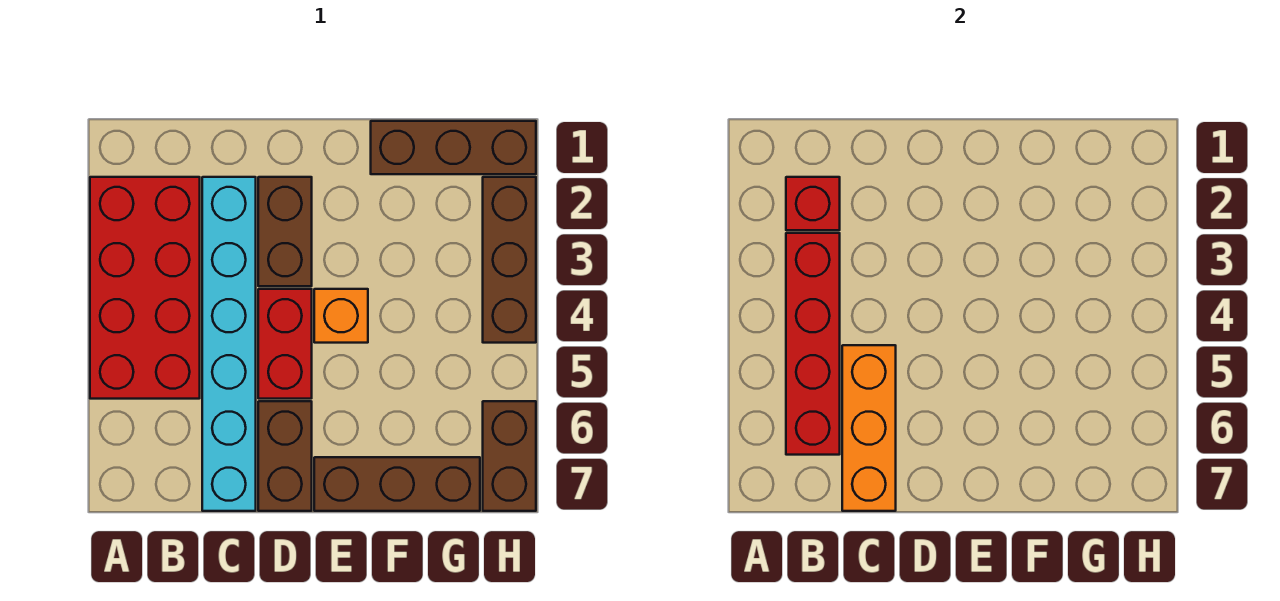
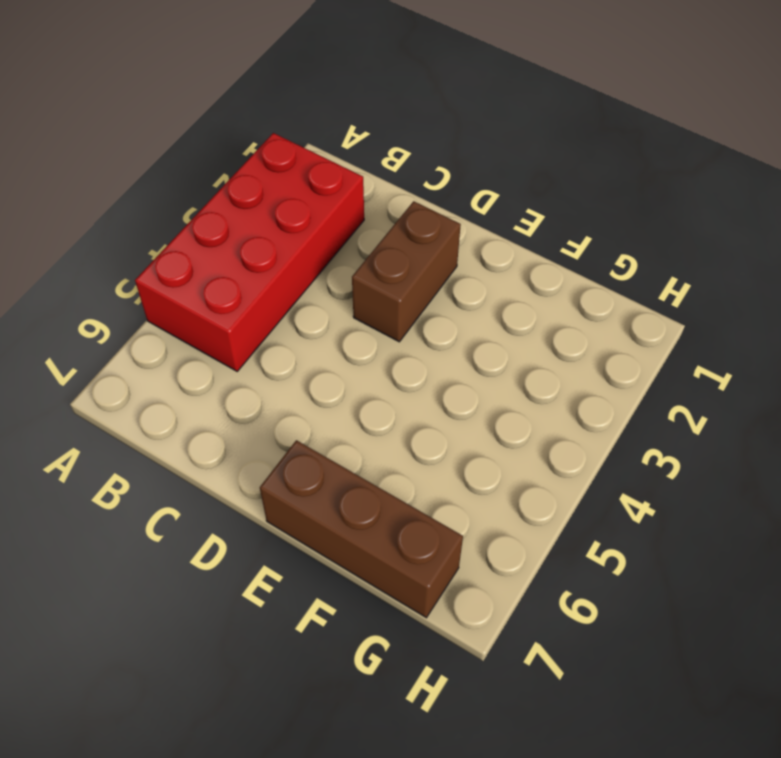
none -> cyan 1x6 brick [202,177,256,511]
none -> red 1x2 brick [258,289,312,399]
none -> brown 1x2 brick [258,401,312,511]

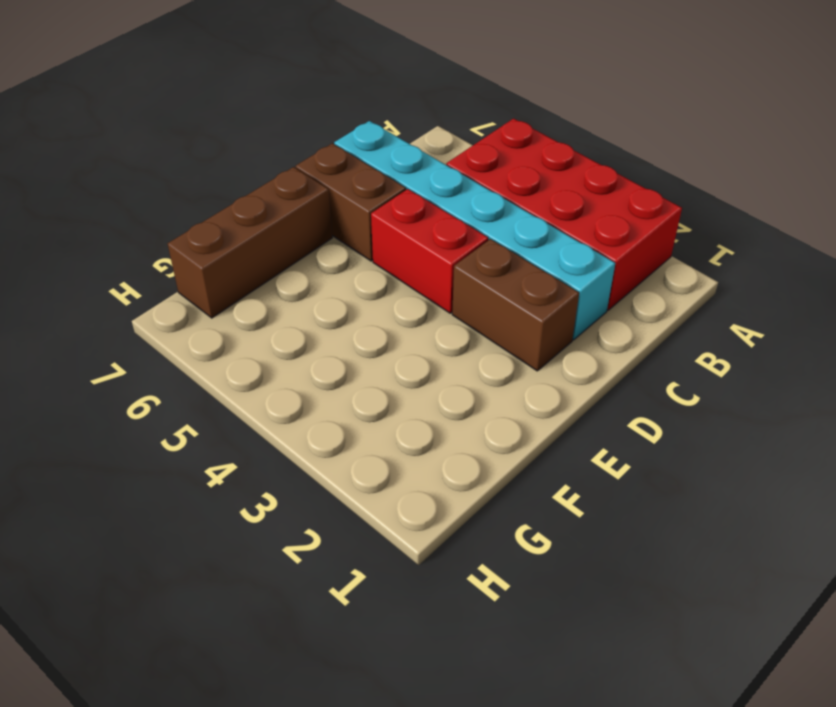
none -> orange 1x1 brick [314,289,368,343]
none -> brown 1x3 brick [371,121,536,174]
none -> brown 1x3 brick [483,177,536,343]

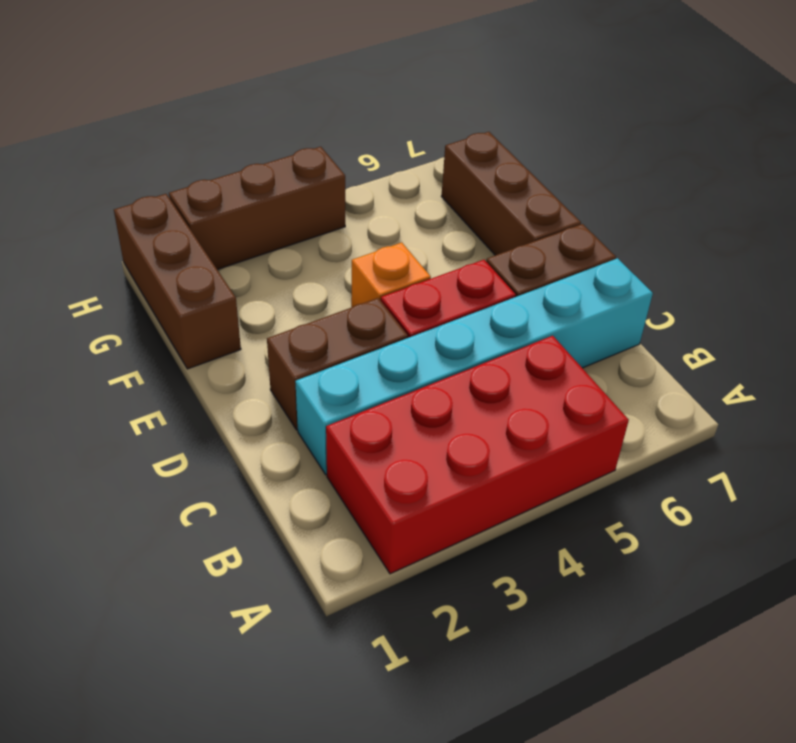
none -> brown 1x2 brick [483,401,536,511]
none -> red 1x1 brick [786,177,840,230]
none -> red 1x4 brick [786,233,840,455]

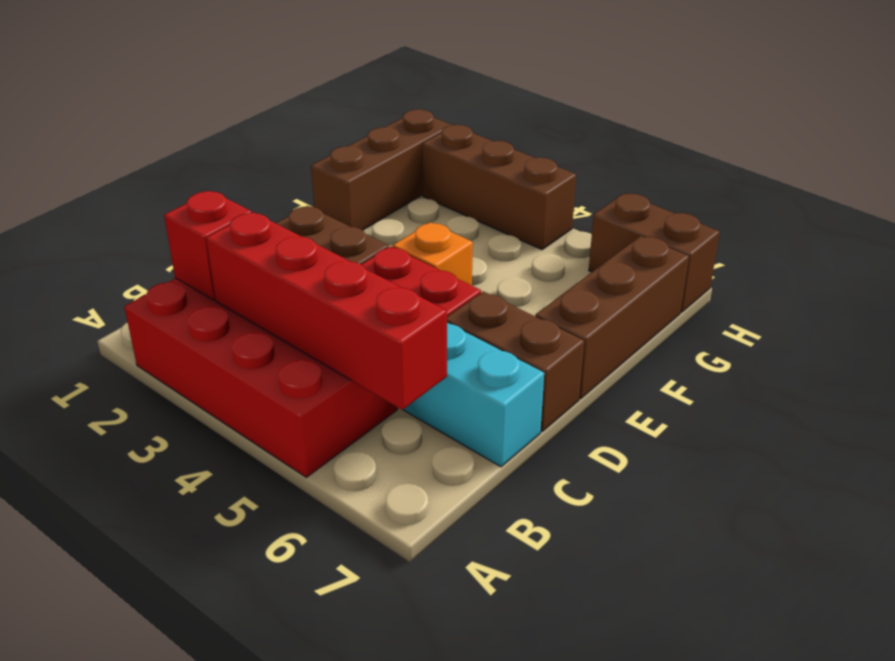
none -> orange 1x3 brick [842,345,896,511]

